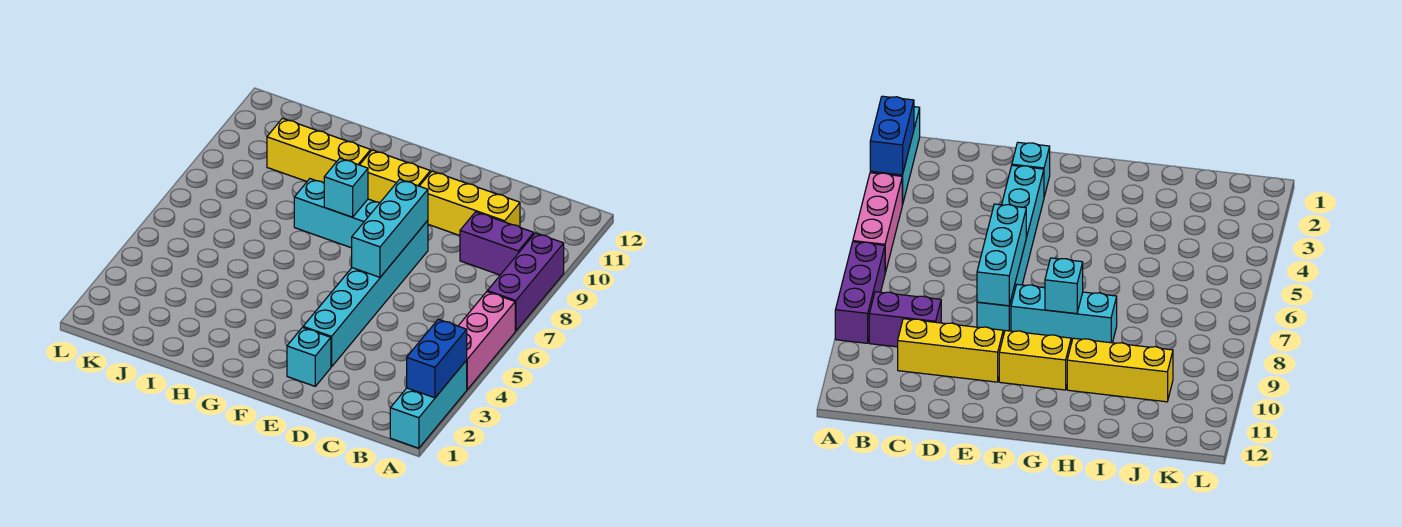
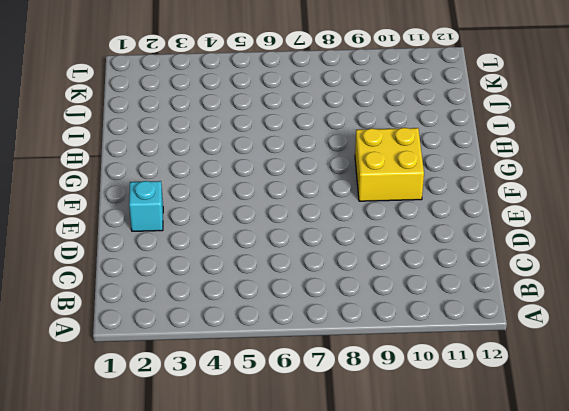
yellow 2x2 brick [355,128,424,201] -> yellow 1x2 brick [360,150,430,202]
none -> cyan 1x3 brick [390,360,467,448]
none -> pink 1x3 brick [459,292,515,389]
none -> purple 1x3 brick [487,233,564,331]

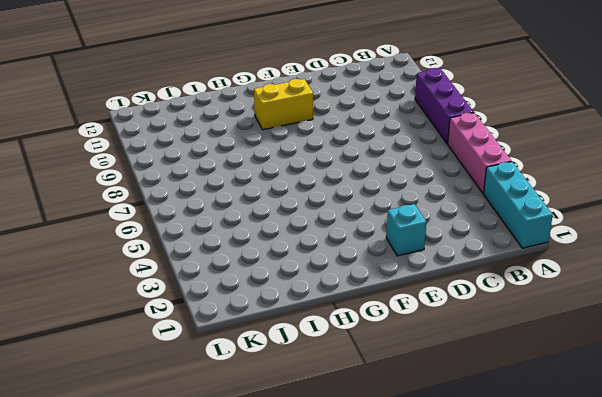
none -> purple 1x2 brick [460,212,534,275]
none -> yellow 1x3 brick [420,171,520,235]
none -> cyan 1x6 brick [303,221,428,367]

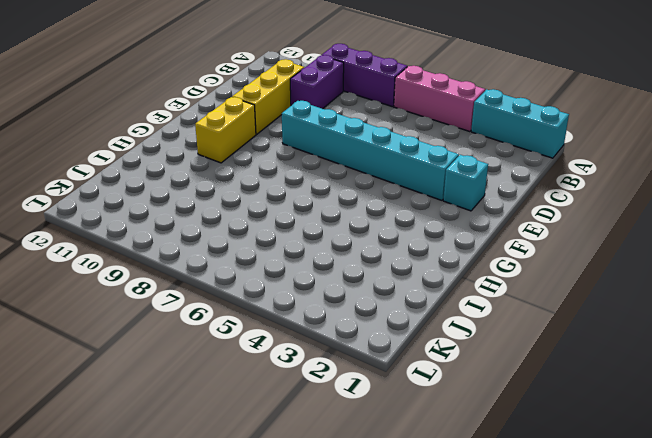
none -> cyan 1x3 brick [294,179,380,248]
none -> yellow 1x3 brick [267,118,371,183]
none -> blue 1x2 brick [407,319,467,398]

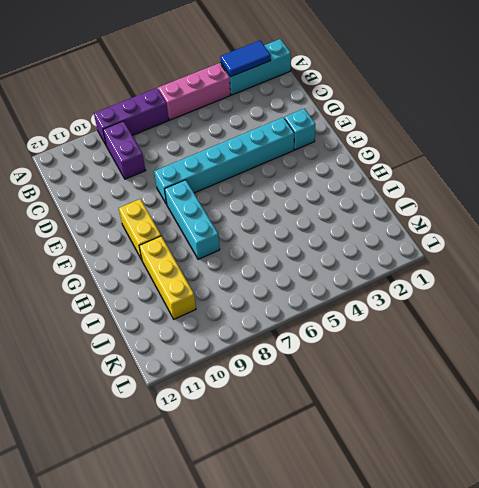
blue 1x2 tile [220,41,271,77] -> blue 1x2 brick [407,319,467,398]
none -> yellow 1x3 brick [420,171,520,235]
none -> cyan 1x3 brick [352,179,428,277]
none -> cyan 1x1 brick [324,158,368,217]

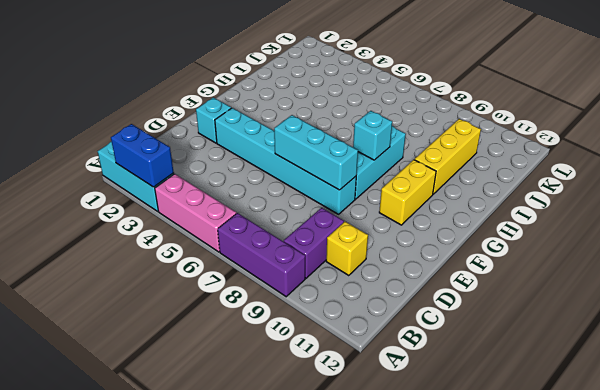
yellow 1x1 brick [326,222,368,276] -> yellow 1x3 brick [420,171,520,235]

